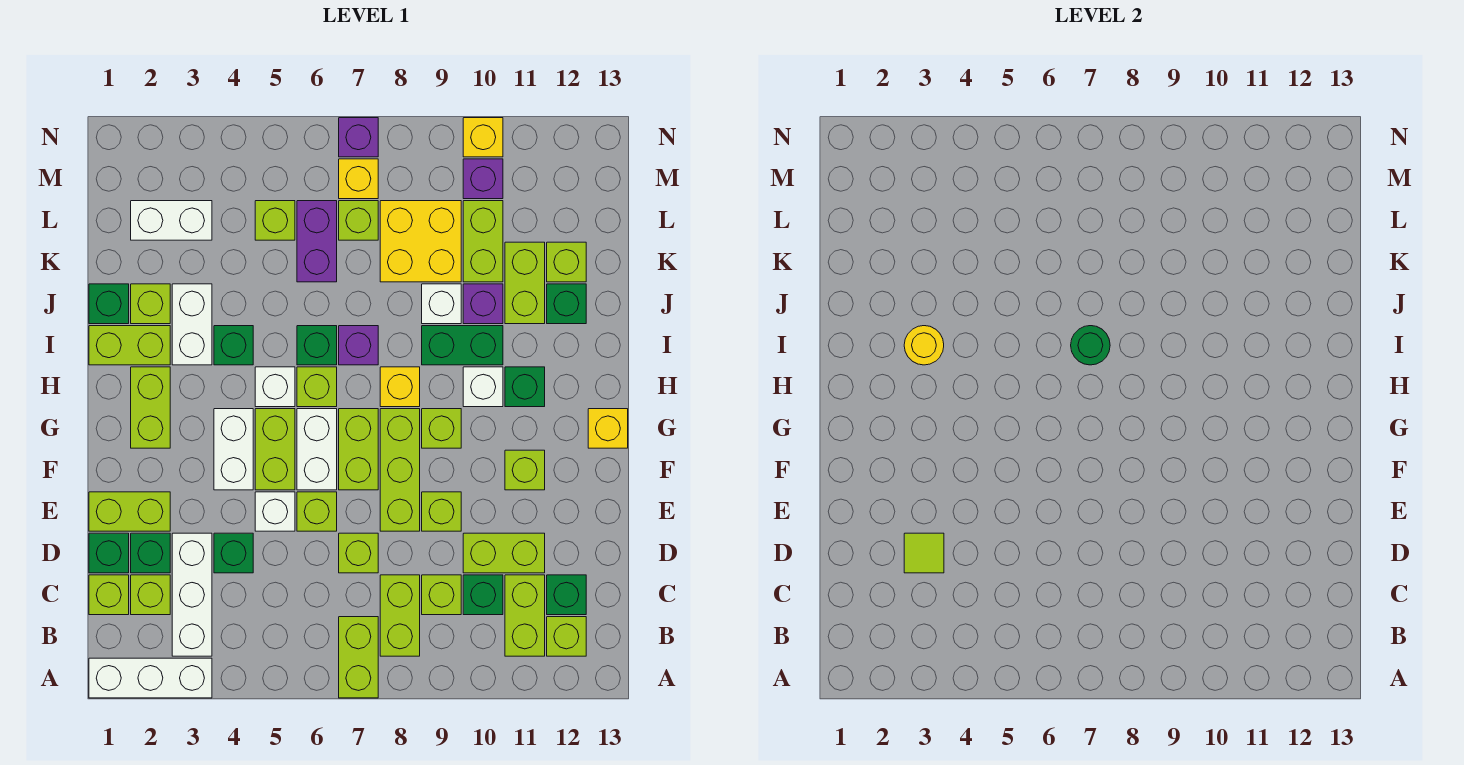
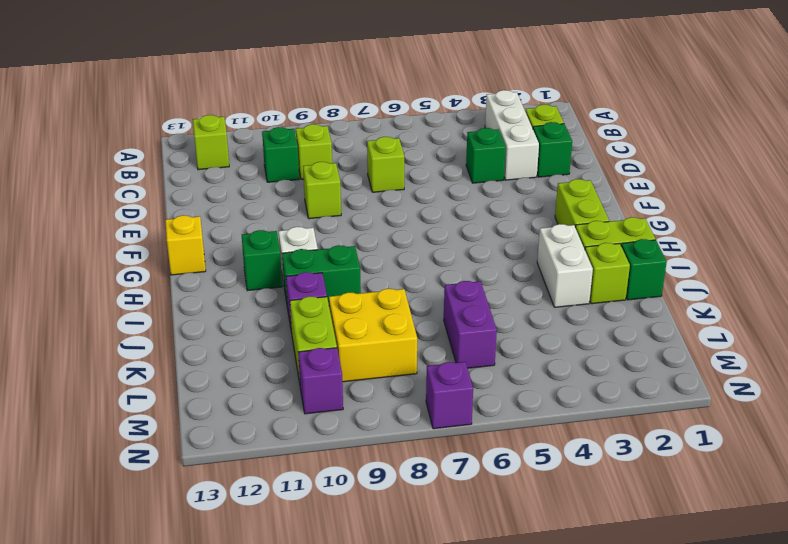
none -> white 1x3 brick [89,658,212,698]
none -> lime 1x2 brick [339,617,378,698]
none -> lime 1x2 brick [380,575,420,656]
none -> lime 1x2 brick [505,575,545,656]

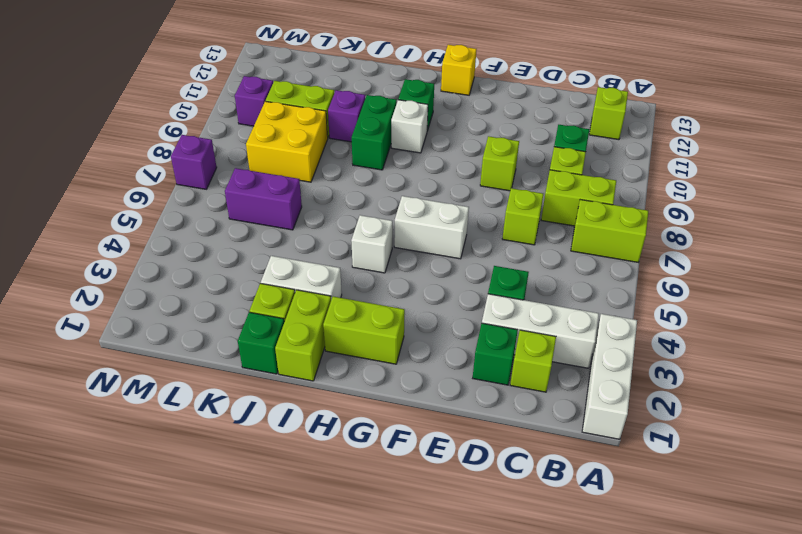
none -> lime 1x2 brick [505,575,545,656]
none -> lime 1x1 brick [89,575,129,615]
none -> green 1x1 brick [547,575,586,615]
none -> green 1x1 brick [89,533,129,573]

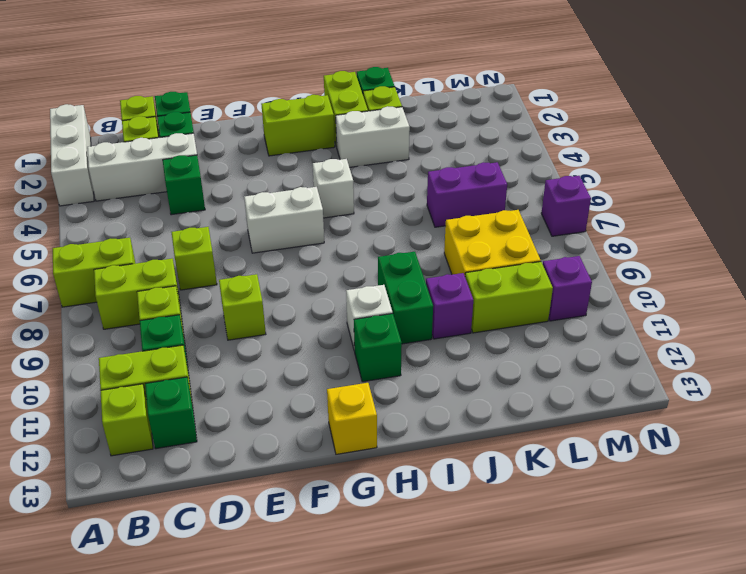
none -> lime 1x2 brick [463,533,545,573]
none -> lime 1x2 brick [89,492,170,531]
none -> white 1x1 brick [255,492,295,531]
none -> lime 1x1 brick [297,492,337,531]

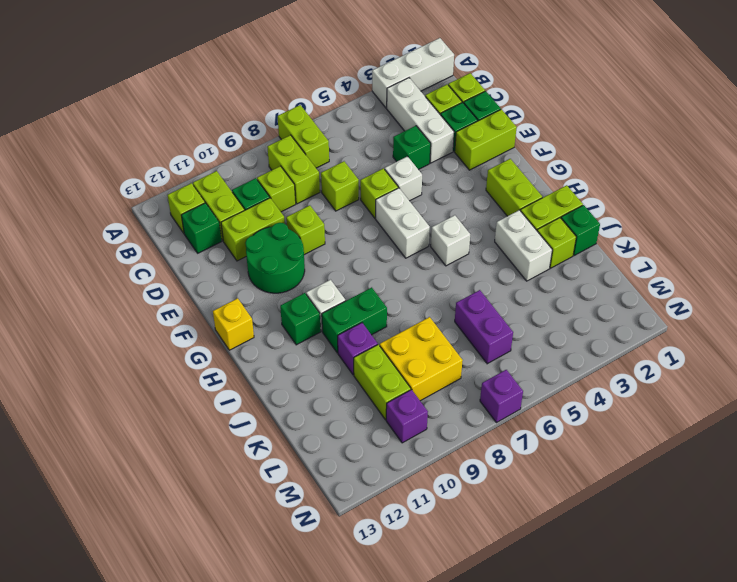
green 2x2 round brick [245,223,305,293] -> lime 1x1 brick [505,450,545,490]
none -> lime 1x3 brick [380,409,420,531]
none -> white 1x2 brick [214,409,253,490]
none -> lime 1x2 brick [255,409,295,490]
none -> lime 1x2 brick [339,409,378,490]

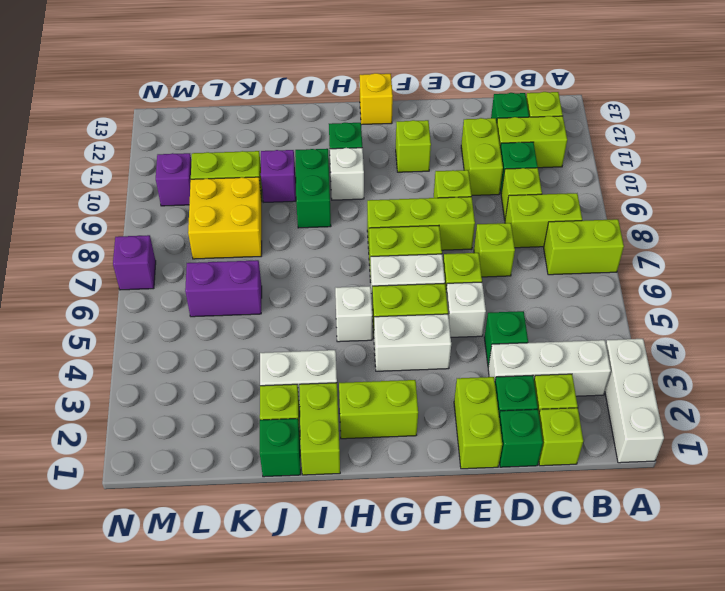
none -> lime 1x1 brick [422,409,461,448]
none -> lime 1x1 brick [297,367,337,407]
none -> yellow 1x1 brick [380,367,420,407]
none -> green 1x1 brick [214,326,253,365]

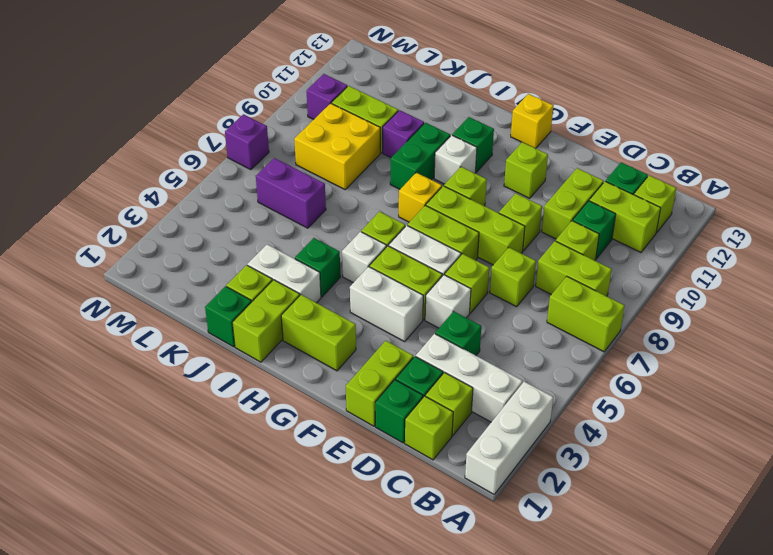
none -> green 1x1 brick [297,326,337,365]
none -> purple 1x1 brick [339,326,378,365]
none -> white 1x1 brick [422,284,461,324]
none -> lime 1x2 brick [505,242,545,324]

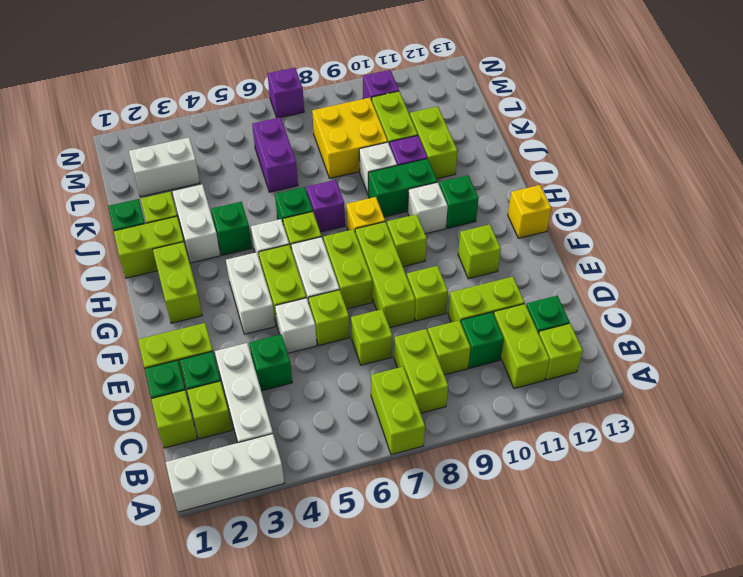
none -> green 1x1 brick [547,284,586,324]
none -> lime 1x1 brick [547,242,586,282]
none -> lime 1x1 brick [255,201,295,240]
none -> lime 1x1 brick [339,201,378,240]

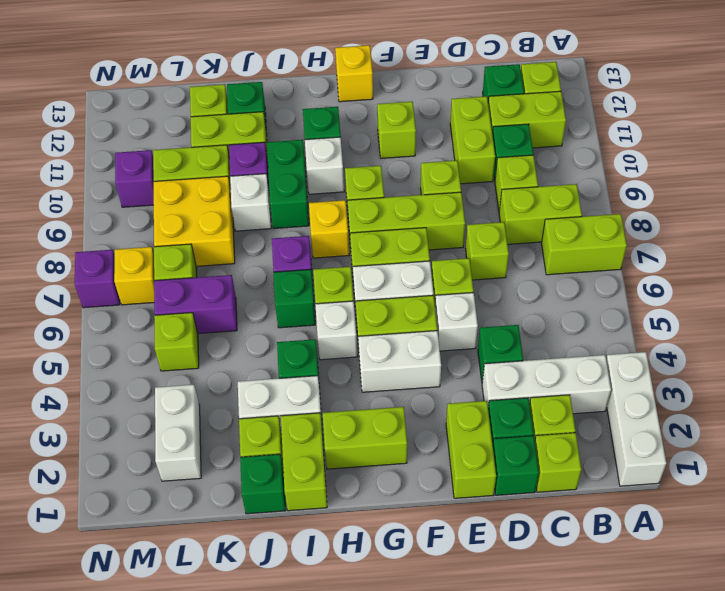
none -> yellow 1x1 brick [463,118,503,157]
none -> lime 1x1 tile [904,533,944,573]
none -> yellow 1x1 round brick [904,326,944,365]
none -> green 1x1 round brick [1071,326,1110,365]

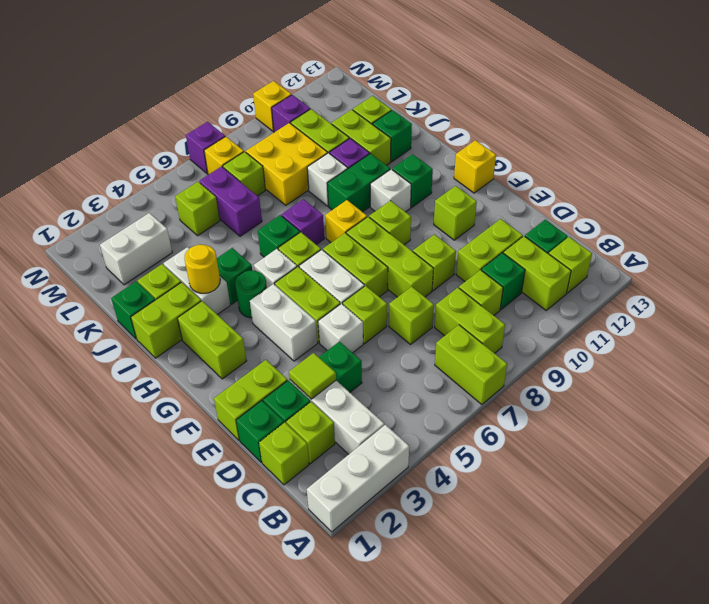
green 1x1 round brick [235,271,267,318] -> green 1x1 round brick moved to [1071,326,1110,365]

